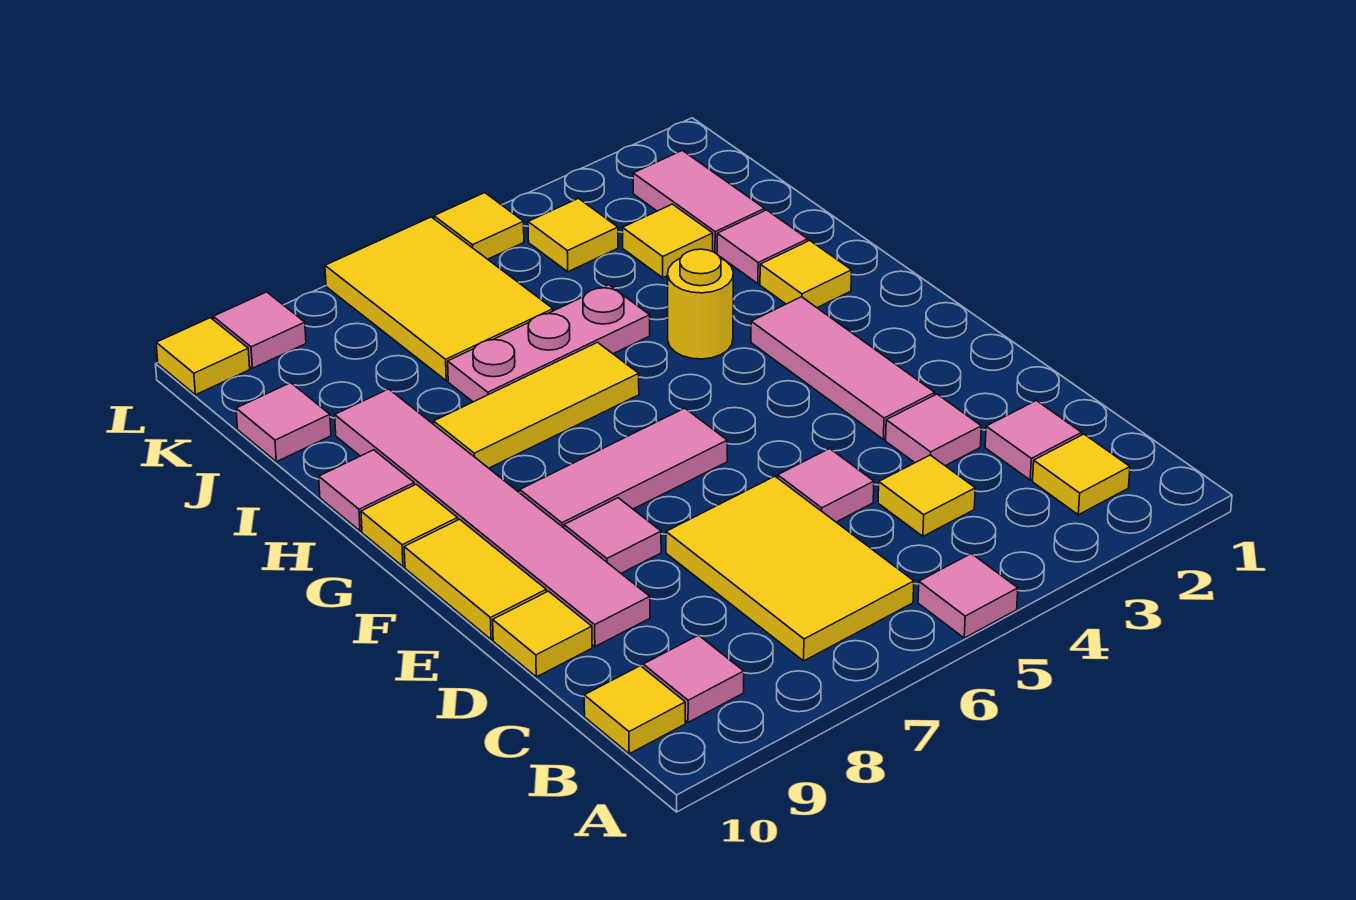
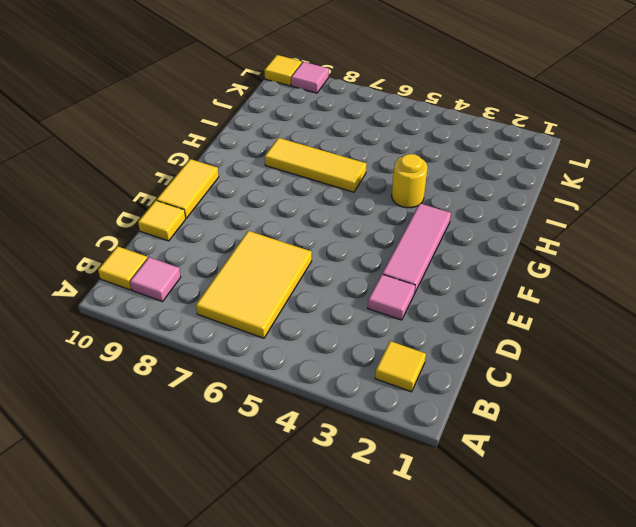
none -> pink 1x1 tile [918,554,1018,638]
none -> pink 1x1 tile [985,400,1082,480]
none -> yellow 1x1 tile [878,455,975,536]
none -> pink 1x1 tile [778,449,874,522]

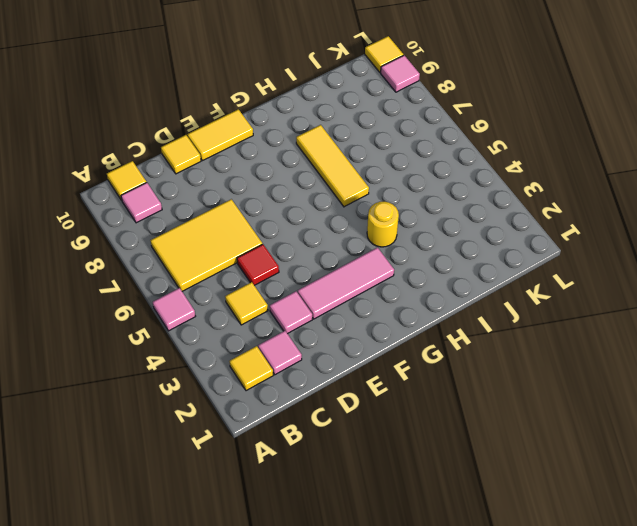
red 1x1 tile [237,244,279,285] -> pink 1x1 tile [778,449,874,522]
none -> pink 1x6 tile [335,389,650,647]
none -> pink 1x1 tile [564,498,661,573]
none -> pink 1x3 tile [520,408,727,528]
none -> yellow 1x1 tile [361,484,458,567]

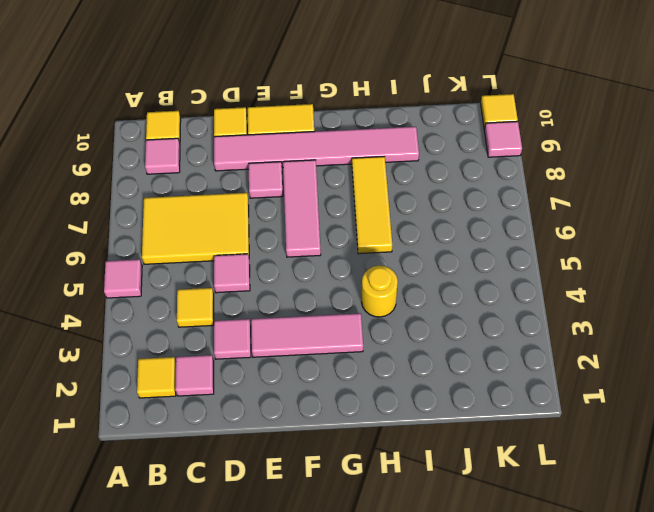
none -> yellow 1x1 tile [361,484,458,567]
none -> yellow 1x1 tile [760,241,852,308]
none -> pink 1x1 tile [319,450,414,531]
none -> pink 1x1 tile [717,210,808,284]

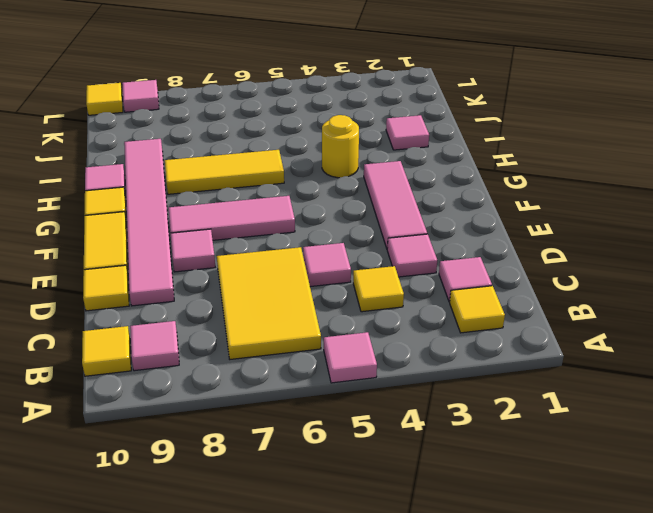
none -> yellow 1x1 tile [760,241,852,308]
none -> pink 1x3 plate [448,285,650,402]
none -> pink 1x2 tile [633,150,765,253]
none -> yellow 1x1 tile [623,204,713,278]

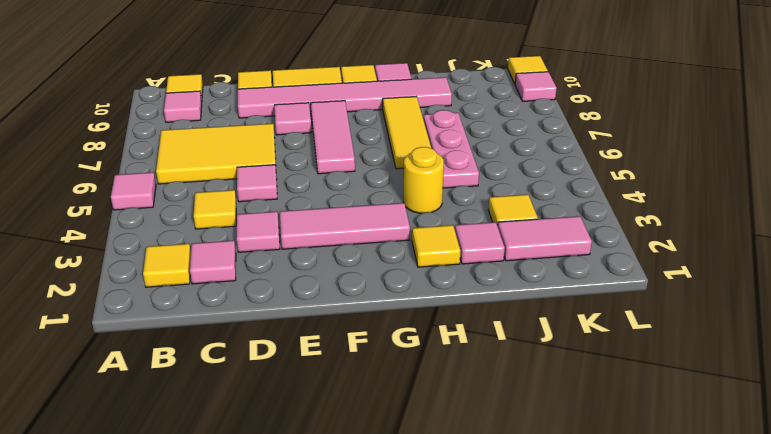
none -> yellow 2x3 tile [325,217,553,381]
none -> pink 1x1 tile [236,383,331,462]
none -> yellow 1x1 tile [528,198,618,272]
none -> yellow 1x1 tile [434,193,524,259]

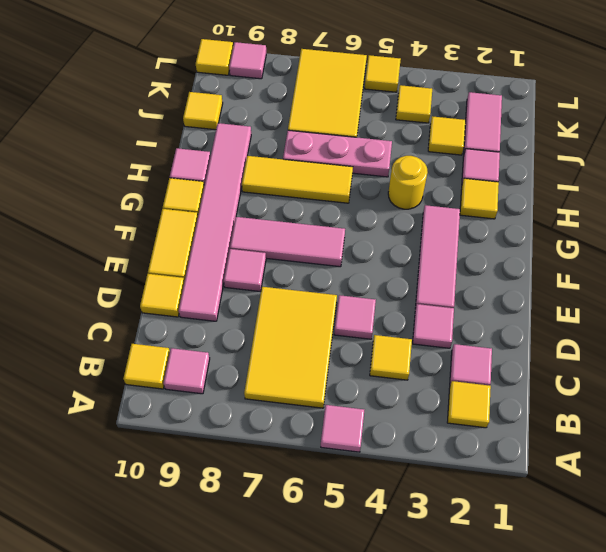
yellow 1x1 tile [183,92,223,130] -> pink 1x1 tile [236,383,331,462]

